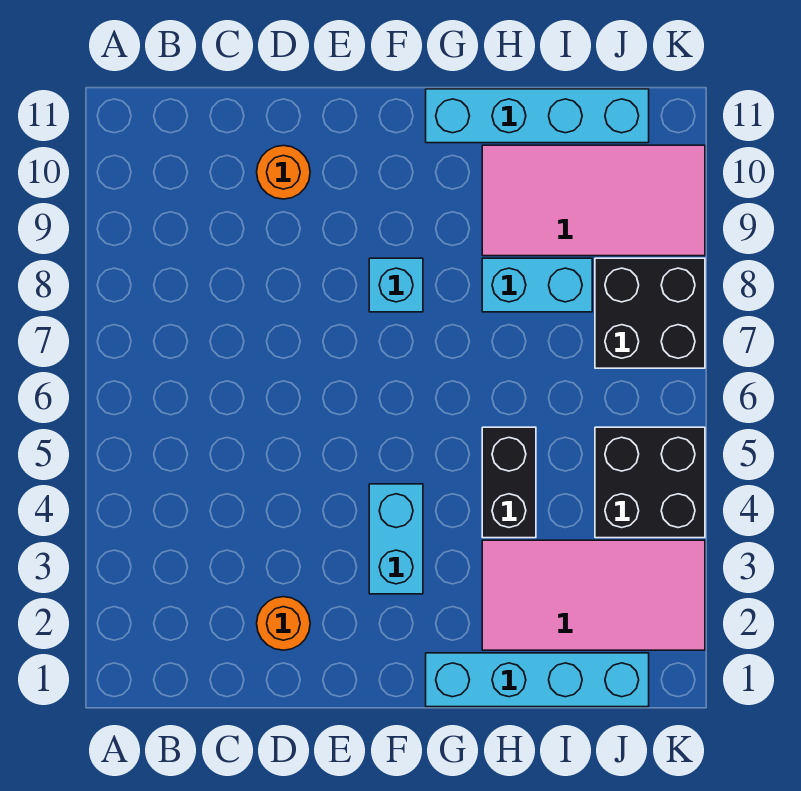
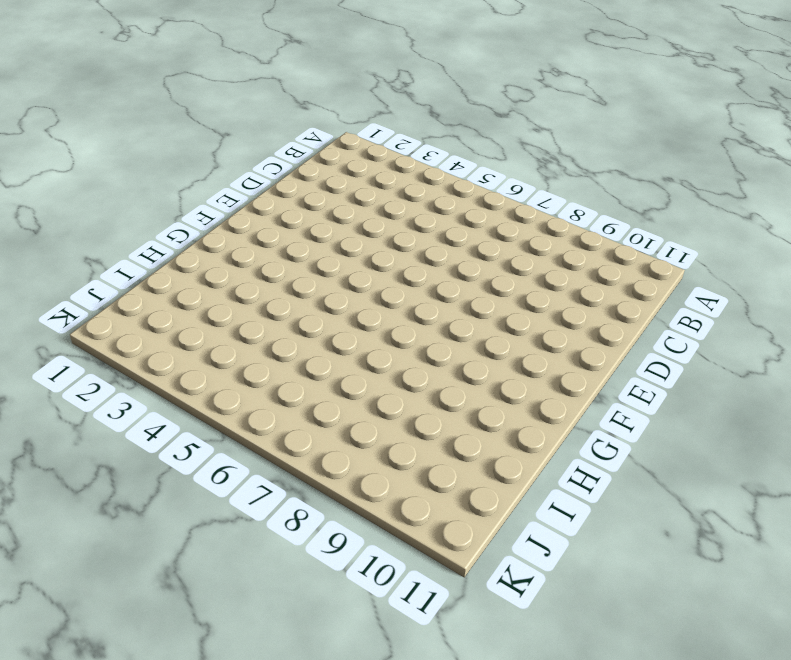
none -> orange 1x1 round brick [257,597,310,650]
none -> orange 1x1 round brick [257,146,310,199]
none -> cyan 1x2 brick [369,484,423,594]

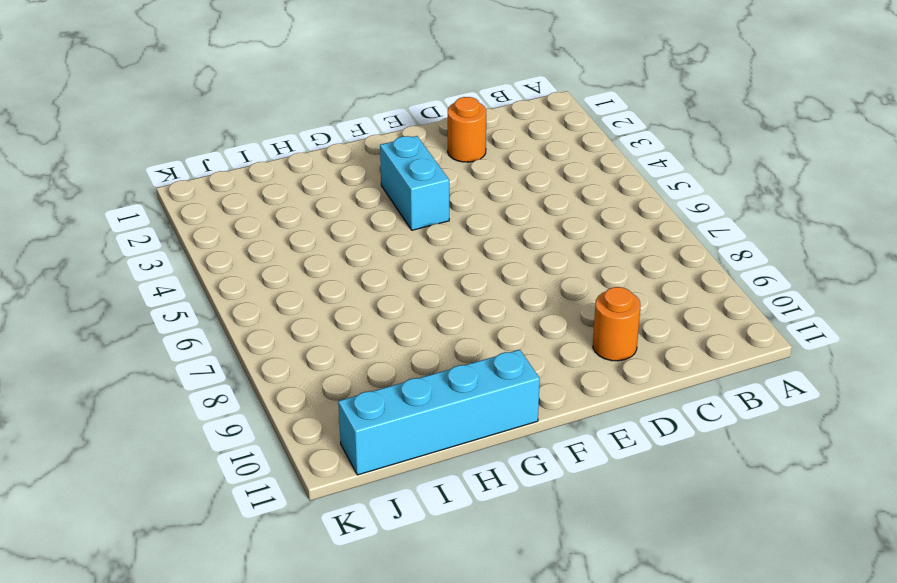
none -> cyan 1x1 brick [369,258,423,312]
none -> cyan 1x4 brick [426,653,649,707]
none -> pink 2x4 tile [482,540,705,650]

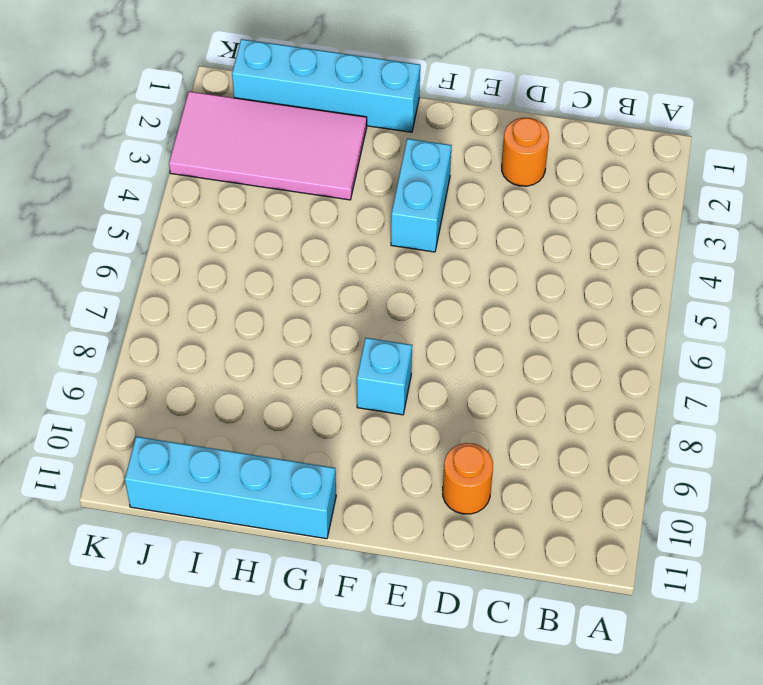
none -> black 1x2 brick [482,427,536,538]
none -> cyan 1x2 brick [482,258,592,312]
none -> pink 2x4 tile [482,145,705,256]

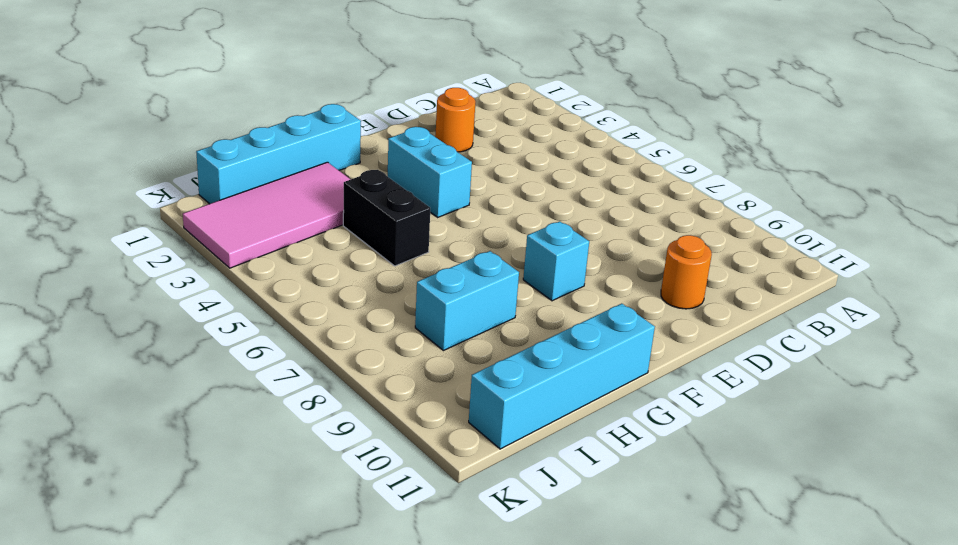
none -> pink 2x4 tile [482,145,705,256]
none -> black 2x2 brick [595,427,705,538]
none -> black 2x2 brick [595,258,705,368]

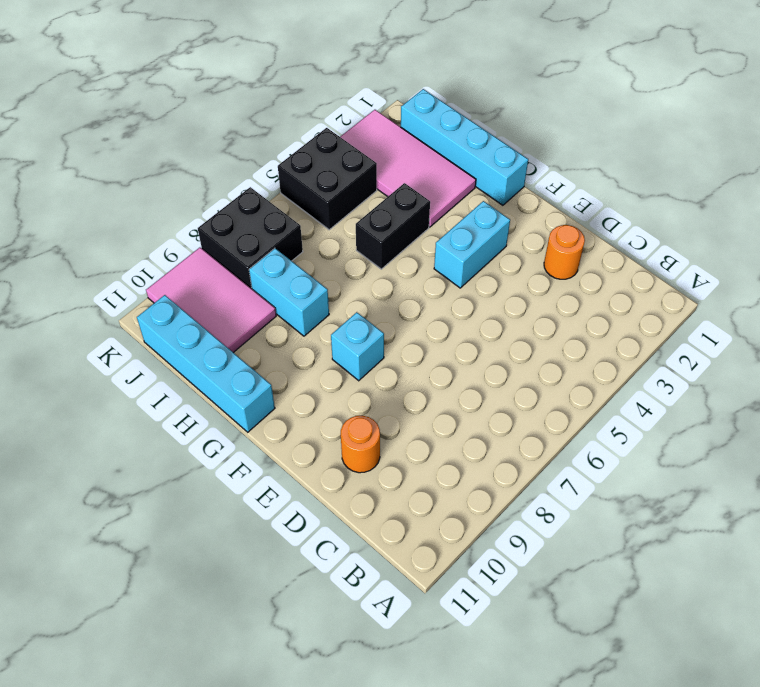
pink 2x3 tile [146,248,276,353] -> pink 2x4 tile [482,145,705,256]

